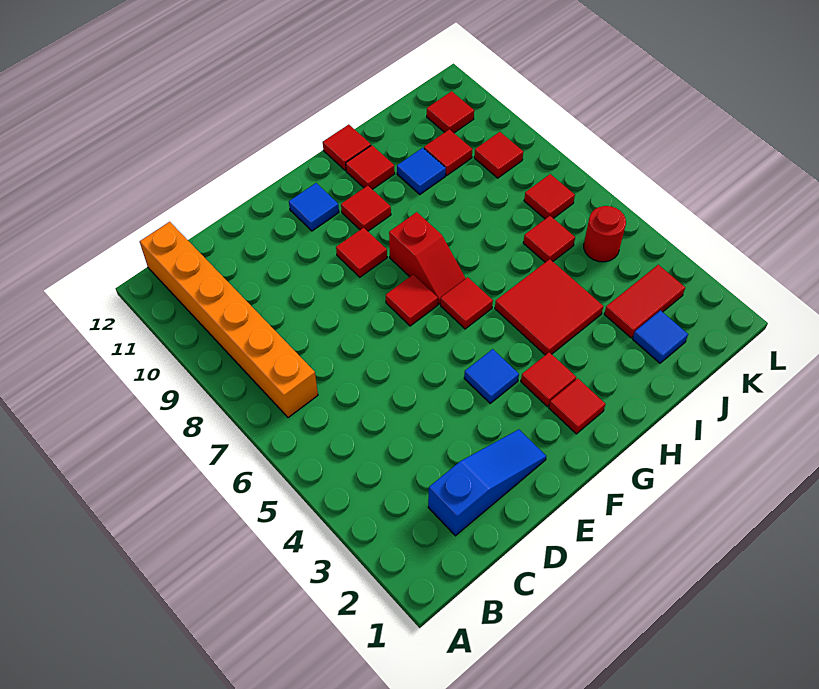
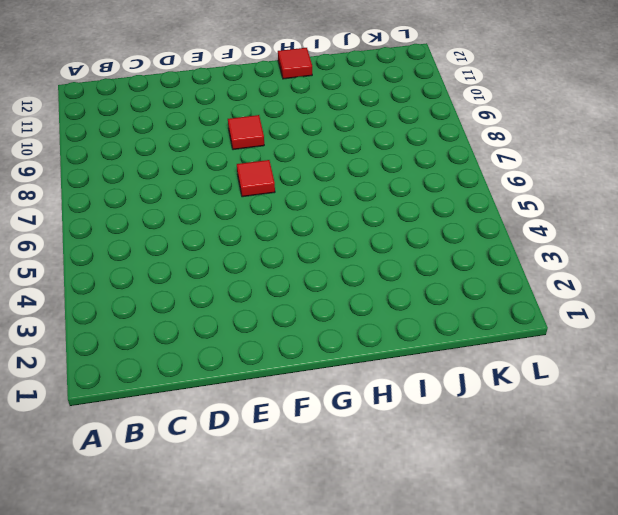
none -> orange 1x6 brick [140,222,318,418]
none -> blue 1x3 slope [428,430,546,536]
none -> blue 1x1 tile [464,349,519,403]

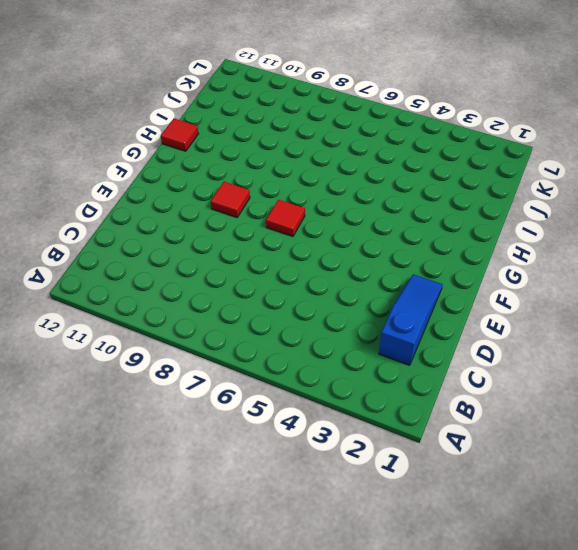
none -> orange 1x6 brick [140,222,318,418]
none -> blue 1x1 tile [464,349,519,403]
none -> blue 1x1 tile [289,183,339,231]

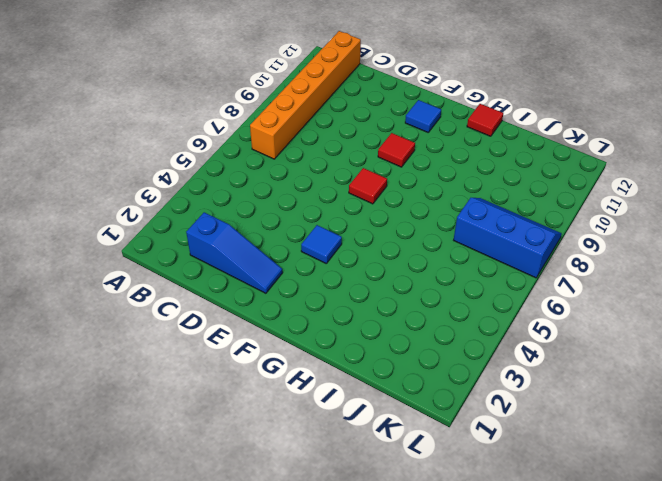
blue 2x3 slope [454,198,562,278] -> red 1x1 tile [524,174,575,219]
none -> red 1x1 tile [549,379,605,434]
none -> red 1x1 tile [521,352,576,407]
none -> red 1x1 tile [440,277,493,329]

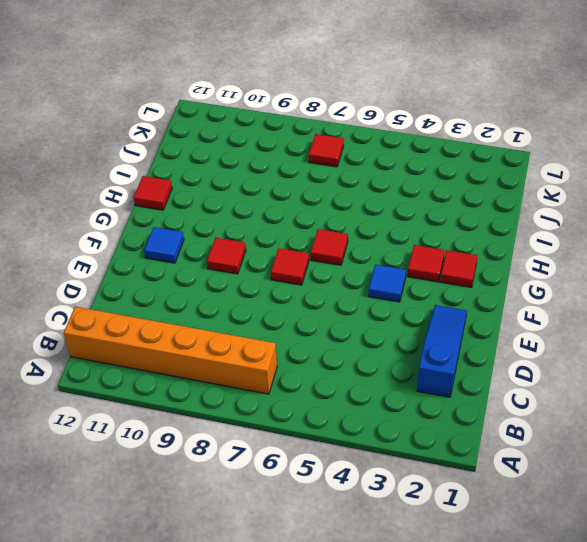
none -> red 1x2 slope [389,212,466,304]
none -> red 1x1 tile [341,186,391,231]
none -> red 2x2 tile [495,259,603,355]

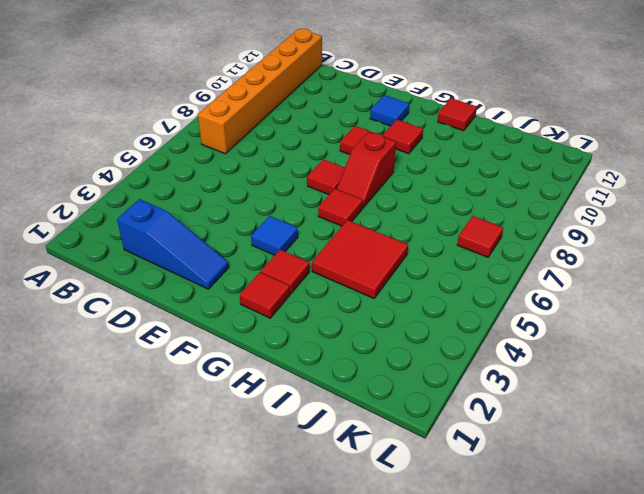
none -> red 1x1 tile [346,145,395,189]
none -> blue 1x1 tile [397,148,446,194]
none -> blue 1x1 tile [633,311,688,363]

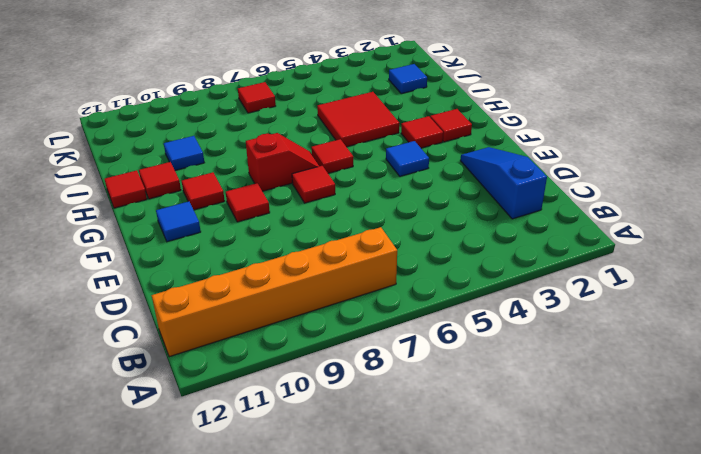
none -> red 1x2 tile [604,265,685,338]
none -> red 1x1 tile [523,216,575,262]
none -> red 1x1 tile [424,129,472,175]

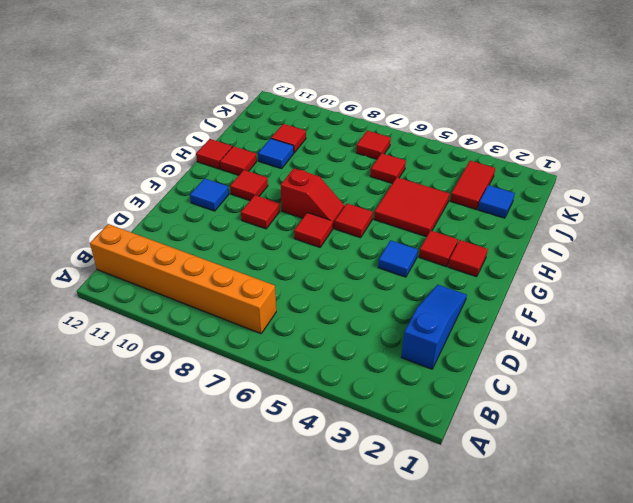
none -> red 1x1 round brick [584,206,626,262]
none -> red 1x1 tile [474,132,523,178]
none -> red 1x1 tile [427,91,474,133]

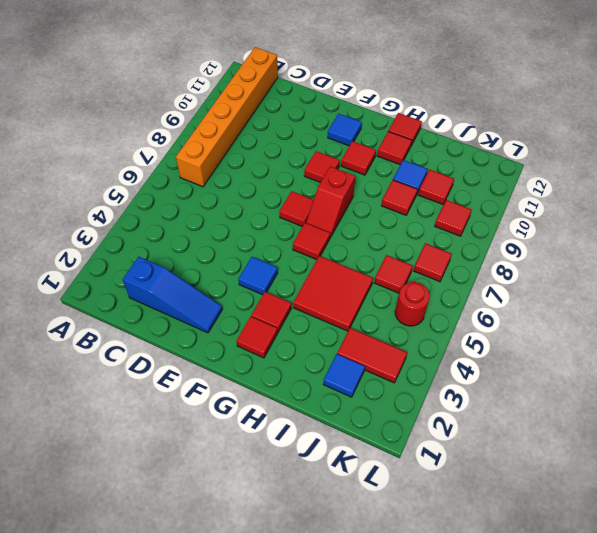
red 1x1 tile [381,180,418,215] -> red 1x1 tile moved to [427,91,474,133]

